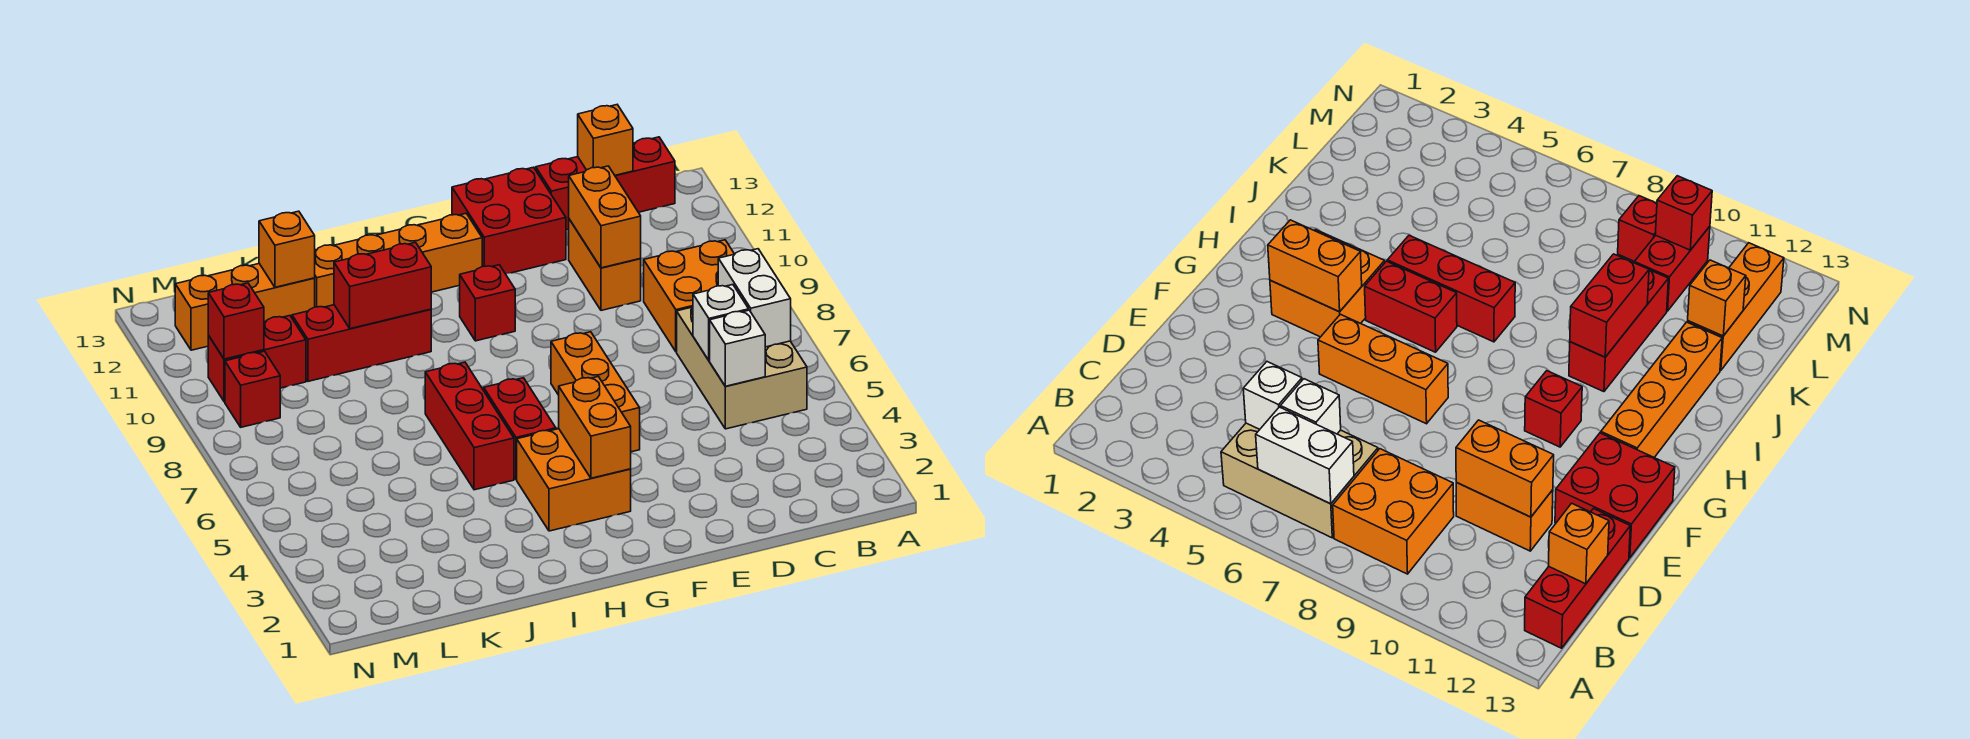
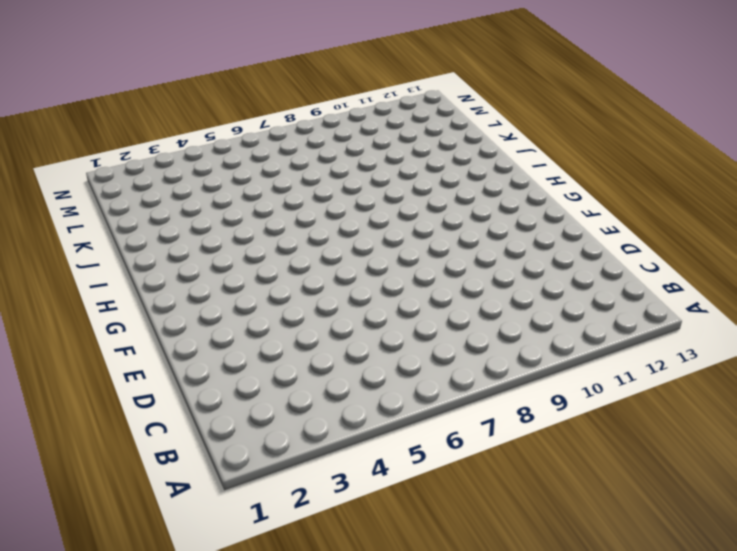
none -> tan 2x3 brick [677,307,807,429]
none -> orange 2x2 brick [644,240,734,352]
none -> red 1x3 brick [536,137,675,230]

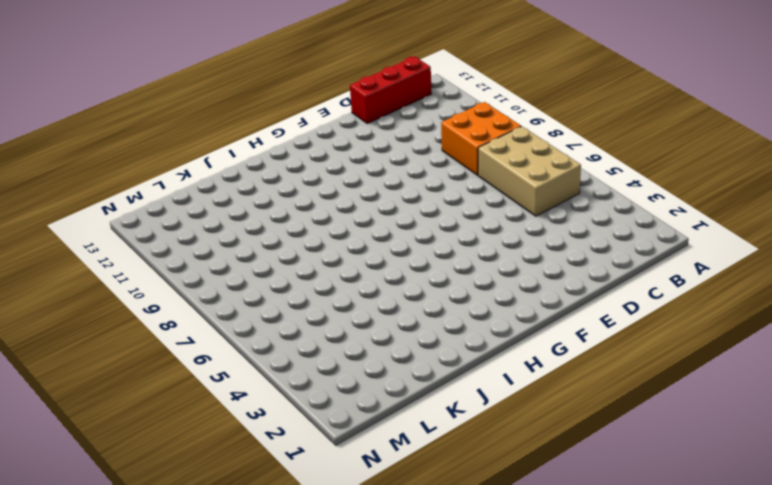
none -> orange 1x2 brick [569,219,641,310]
none -> red 2x2 brick [452,167,566,274]
none -> orange 1x3 brick [551,332,640,452]

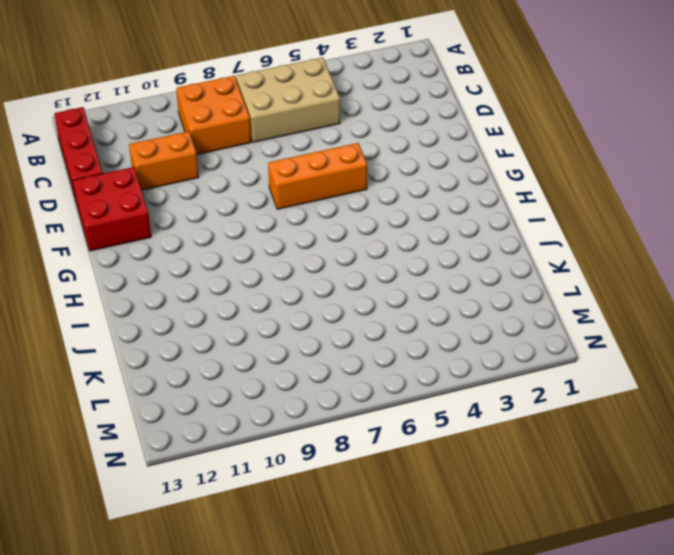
none -> orange 2x2 brick [517,429,631,531]
none -> red 1x1 brick [460,265,515,341]
none -> orange 1x4 brick [315,214,482,307]

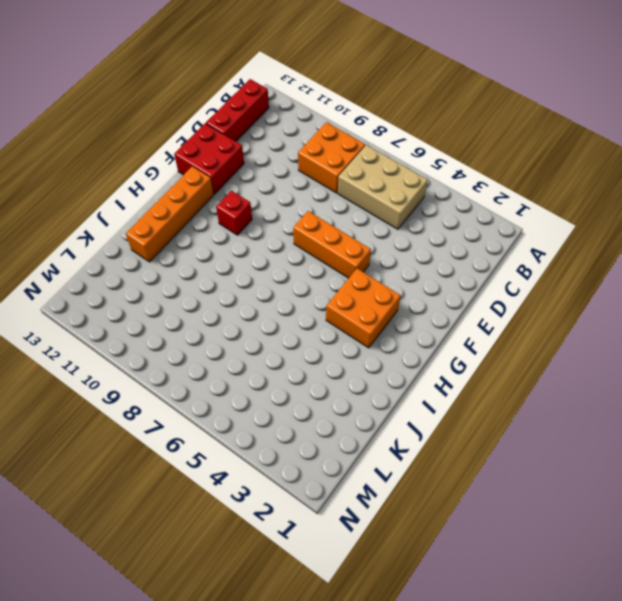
none -> orange 1x2 brick [569,219,641,310]
none -> red 1x2 brick [484,378,556,480]
none -> red 1x3 brick [425,362,514,490]

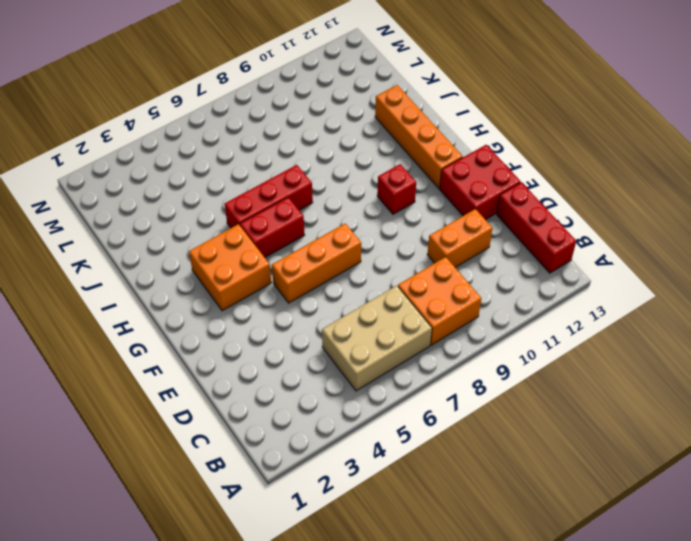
none -> red 1x3 brick [292,305,431,381]
none -> orange 1x3 brick [175,264,315,350]
none -> red 1x2 brick [208,316,306,402]

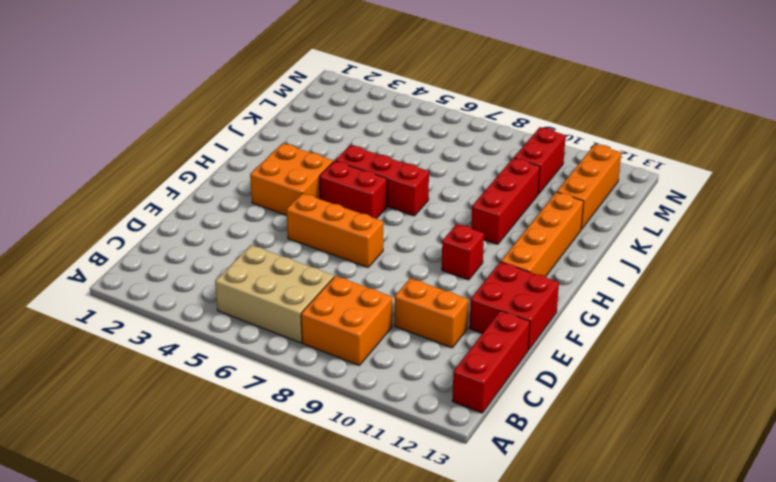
none -> red 1x1 brick [225,351,280,427]
none -> white 1x2 brick [718,249,791,347]
none -> white 1x1 brick [710,310,765,386]

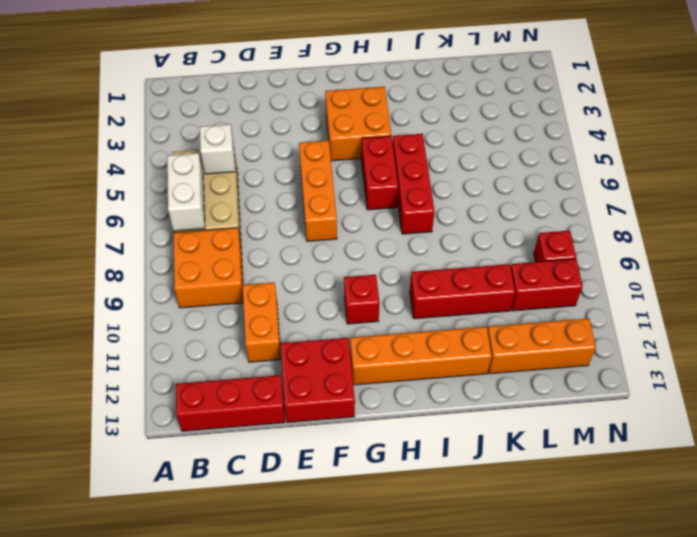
none -> white 1x1 brick [693,285,749,361]
none -> orange 1x1 brick [578,105,633,175]
none -> orange 1x2 brick [569,166,641,268]

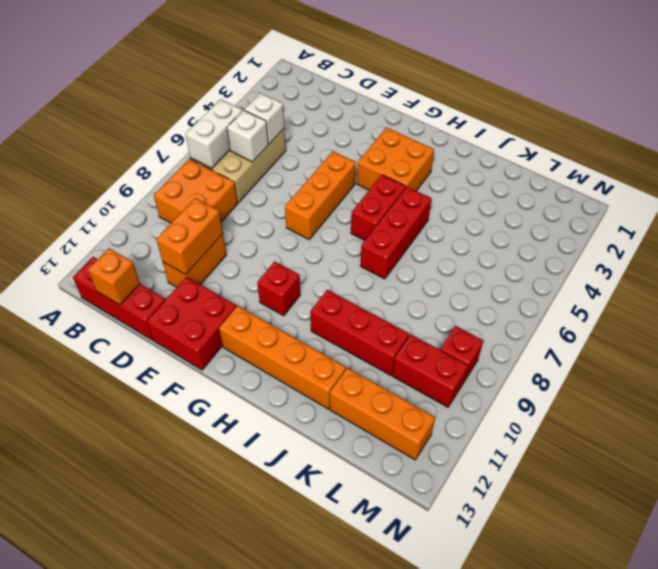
none -> orange 1x2 brick [559,377,631,478]
none -> red 1x2 brick [334,243,431,329]
none -> orange 1x1 brick [259,211,315,287]

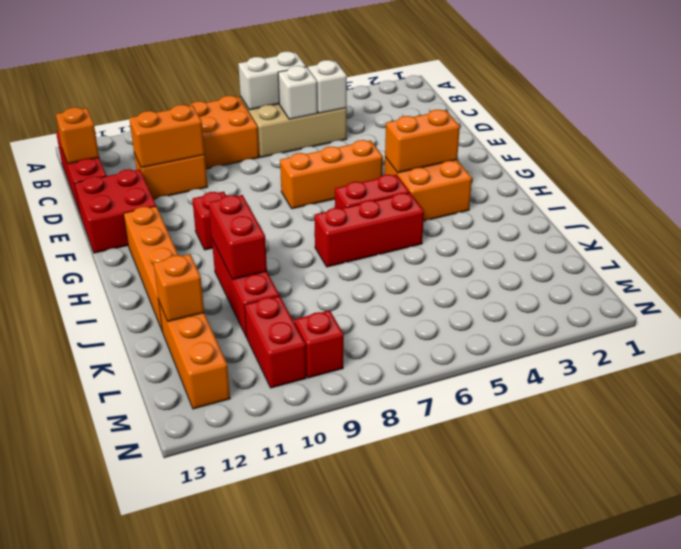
none -> red 1x1 brick [208,283,264,359]

